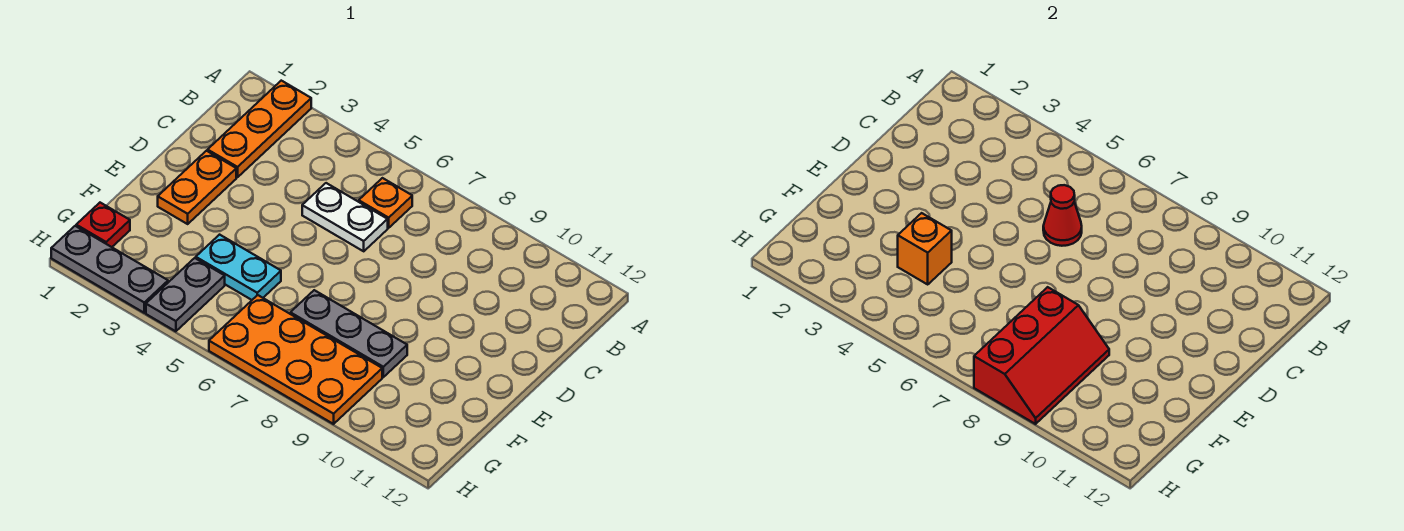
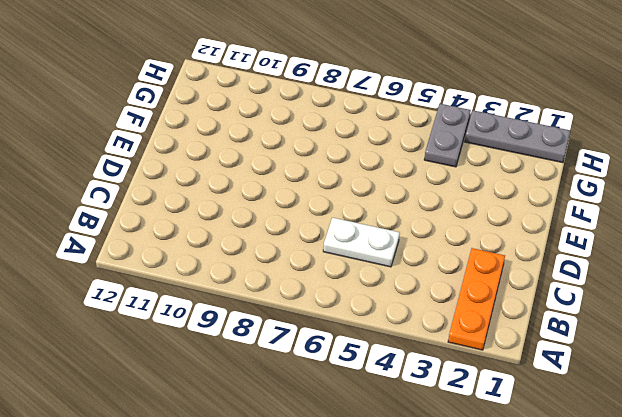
none -> orange 1x1 plate [359,178,412,228]
none -> orange 1x2 plate [158,151,236,224]
none -> cyan 1x2 plate [196,235,281,300]

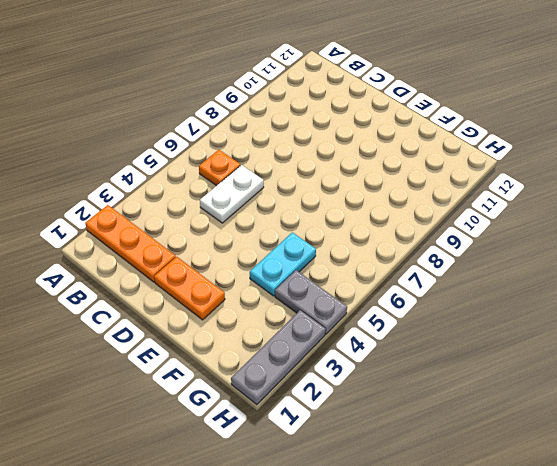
none -> grey 1x3 plate [290,290,407,377]
none -> red 1x1 plate [76,203,130,247]
none -> orange 2x4 plate [209,295,382,424]

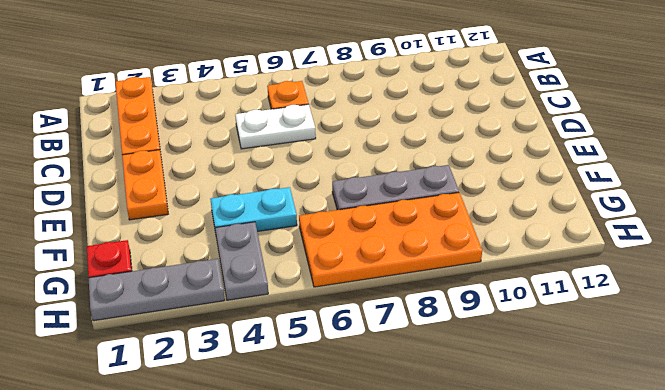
none -> red 1x1 cone [1043,185,1082,246]
none -> orange 1x1 brick [898,213,952,284]
none -> red 2x3 slope [974,287,1109,424]

